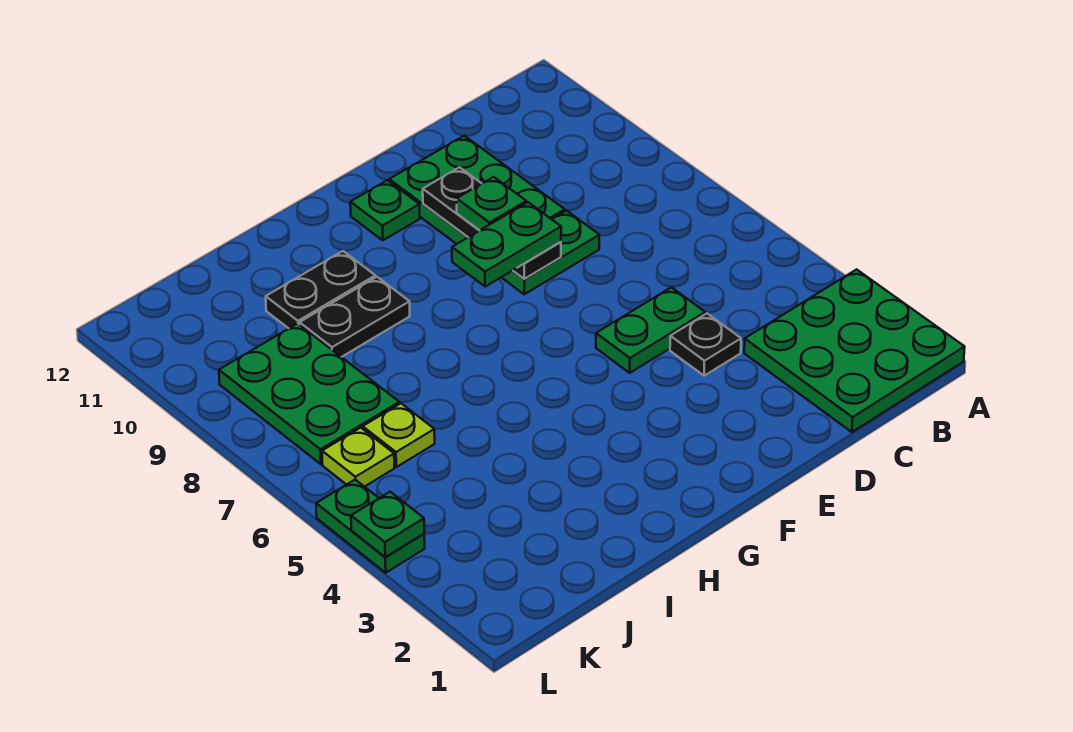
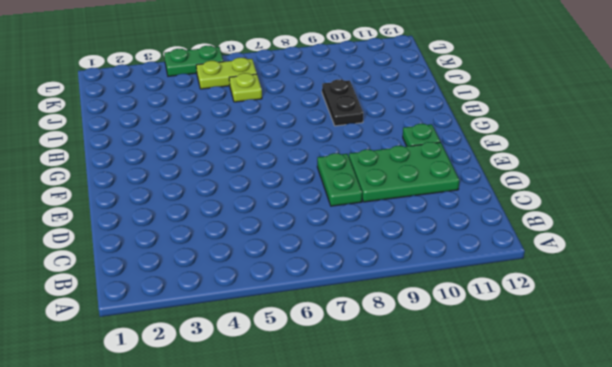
lime 1x2 plate [196,58,257,89] -> lime 1x1 plate [322,428,394,487]
none -> green 3x3 plate [744,269,965,432]
none -> black 1x1 plate [670,314,741,376]
none -> green 1x2 plate [596,287,705,373]

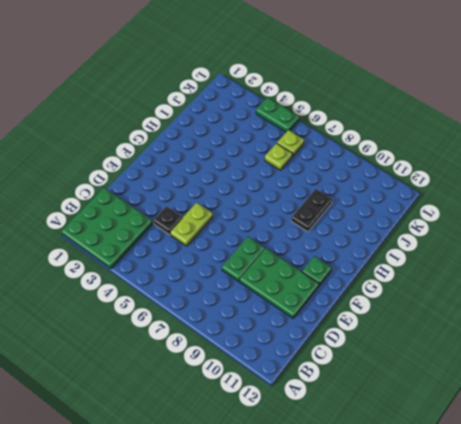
lime 1x2 plate [170,203,213,246] -> green 1x2 plate [596,287,705,373]
none -> black 1x2 plate [266,251,375,328]
none -> green 2x3 plate [219,324,399,464]
none -> black 1x3 plate [423,167,561,279]

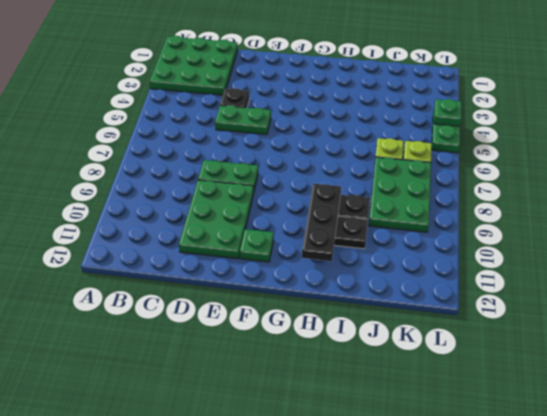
black 1x3 plate [302,184,341,261] -> black 1x3 plate moved to [423,167,561,279]
none -> green 1x2 plate [452,202,561,286]
none -> green 1x1 plate [457,177,526,230]

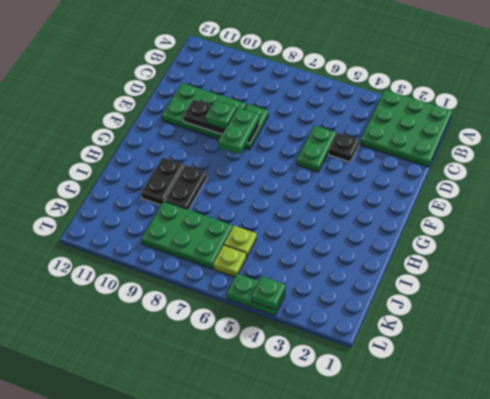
none -> green 1x1 plate [350,180,420,240]

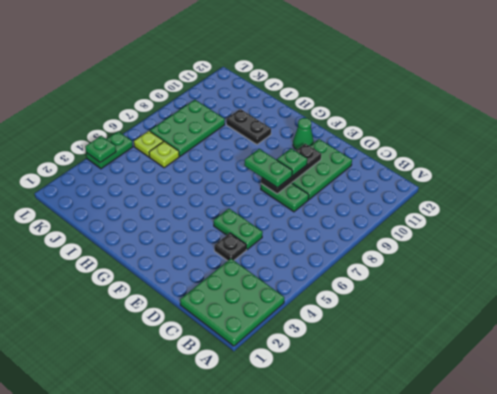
green 1x1 cone [293,118,314,150] -> green 1x1 plate [350,180,420,240]
none -> black 1x2 plate [300,277,410,357]

